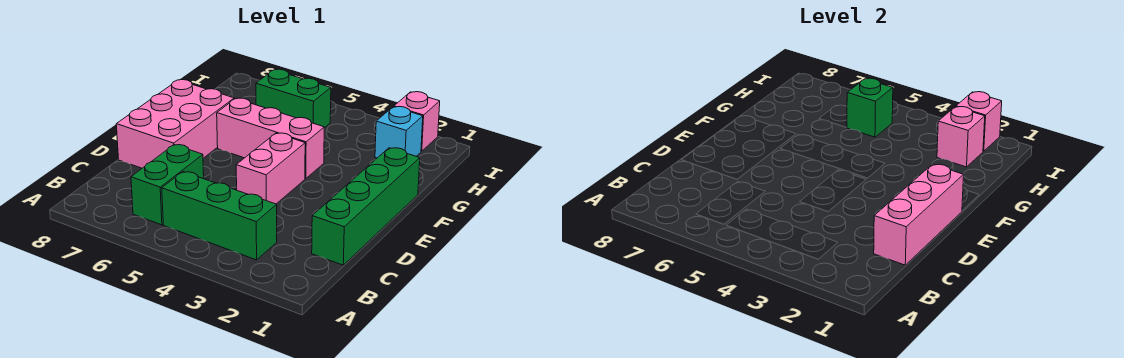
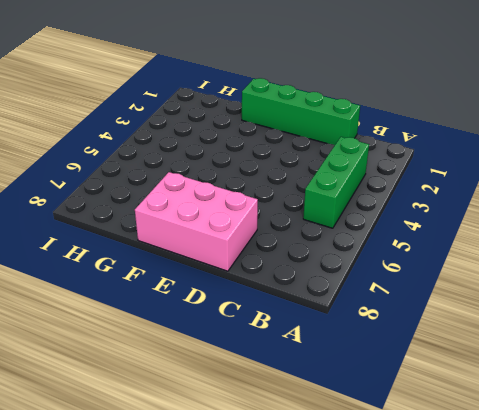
none -> green 1x2 brick [131,145,204,225]
none -> pink 1x2 brick [236,133,305,204]
none -> pink 1x3 brick [217,98,324,179]

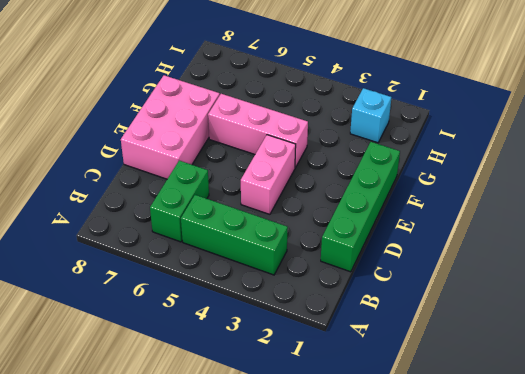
none -> green 1x2 brick [256,69,331,128]
none -> pink 1x1 brick [394,92,440,151]
none -> pink 1x3 brick [874,164,964,265]

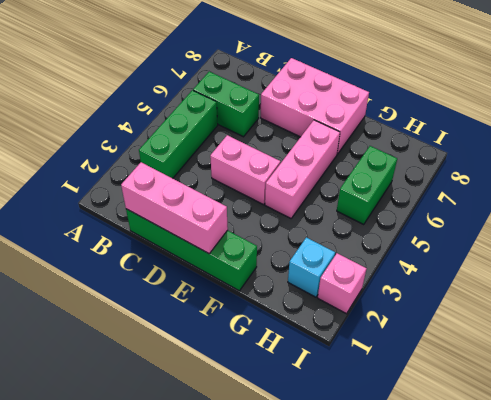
none -> pink 1x1 brick [937,107,985,167]
none -> green 1x1 brick [847,78,893,137]
none -> pink 1x1 brick [956,92,1002,151]

